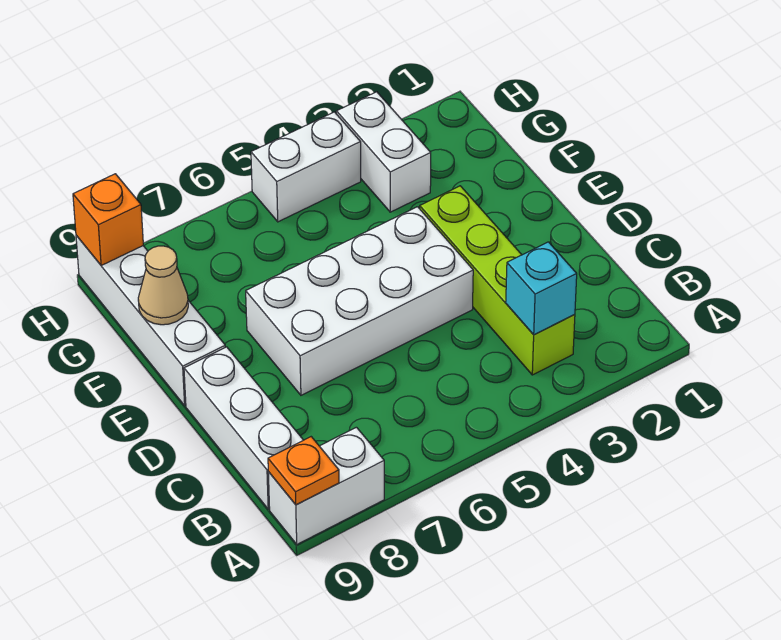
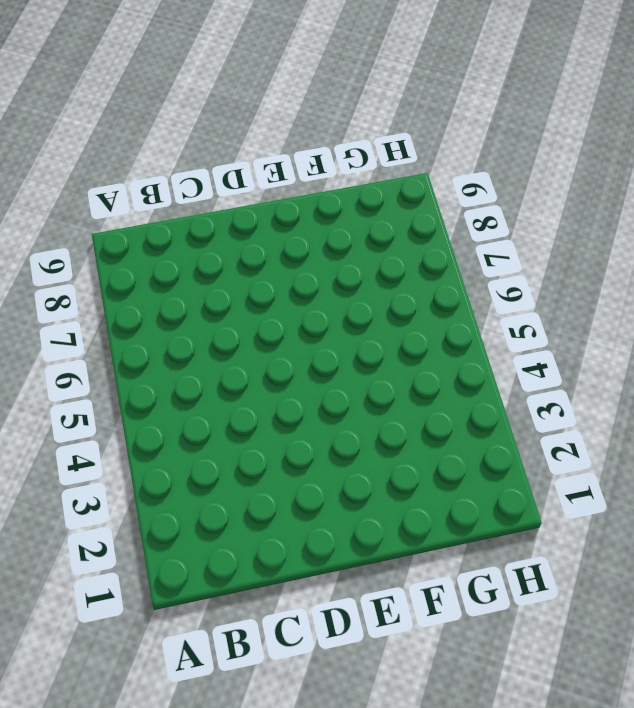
none -> white 1x2 brick [268,427,384,544]
none -> lime 1x4 brick [420,186,575,375]

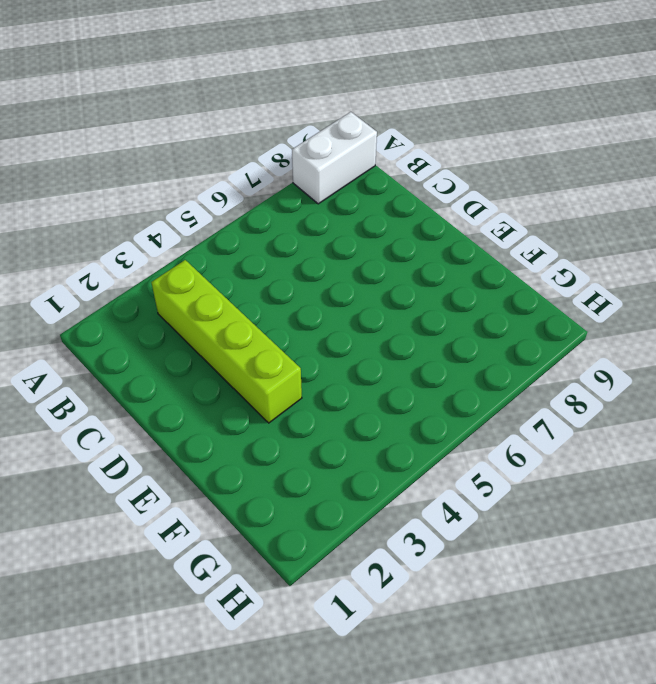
none -> white 1x3 brick [184,347,303,509]
none -> white 2x4 brick [246,207,473,395]

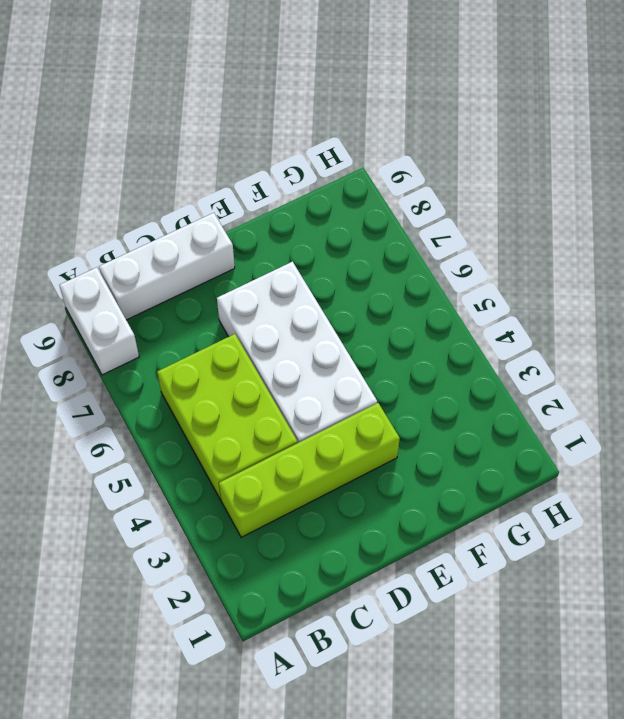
lime 2x3 brick [157,334,297,500] -> none
none -> white 1x4 brick [76,235,225,406]
none -> white 1x2 brick [336,92,431,212]

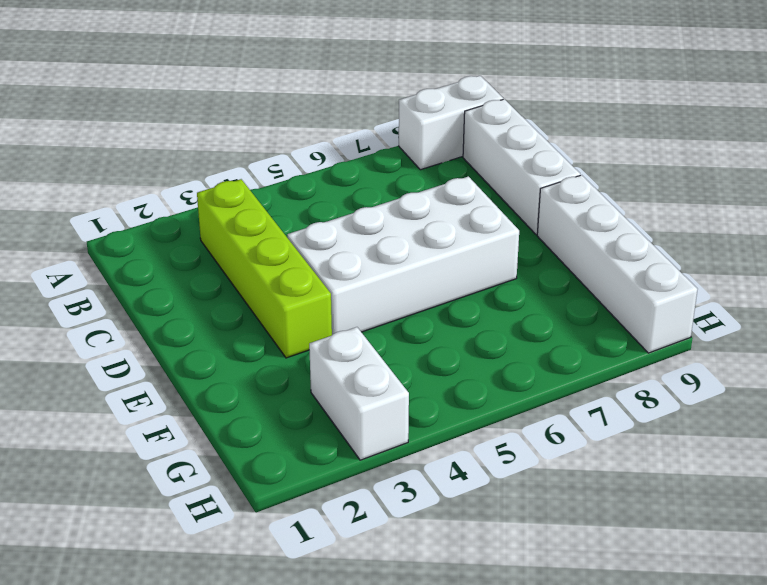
none -> white 1x2 brick [251,112,361,222]
none -> orange 1x1 plate [268,437,339,505]

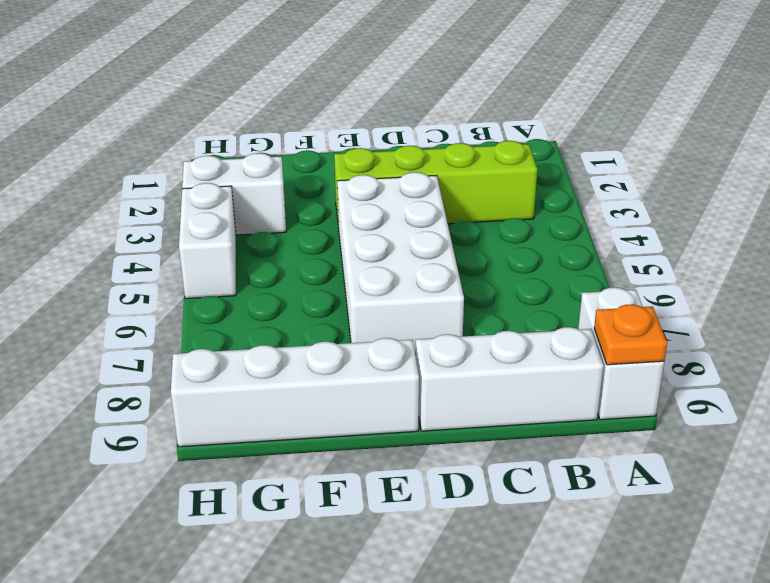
none -> cyan 1x1 brick [506,242,577,335]
none -> tan 1x1 cone [138,246,188,325]

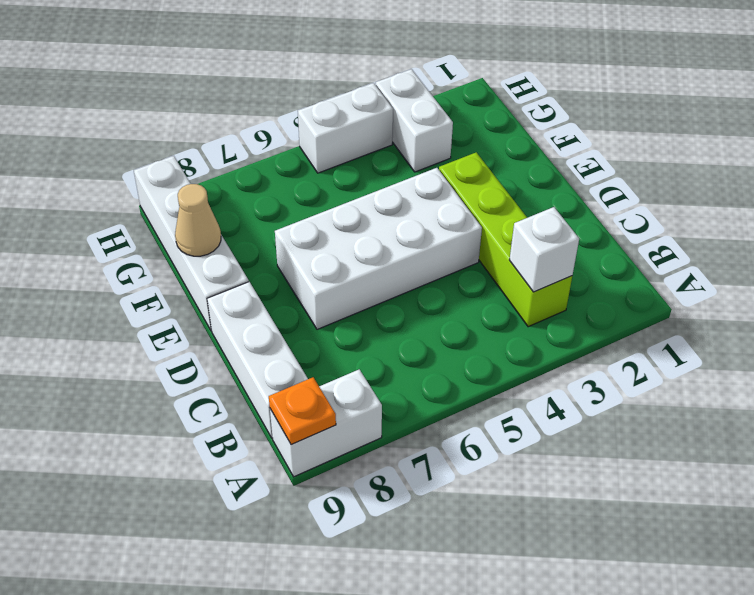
white 1x1 brick [510,207,579,292] -> cyan 1x1 brick [506,242,577,335]
none -> orange 1x1 brick [73,174,143,265]

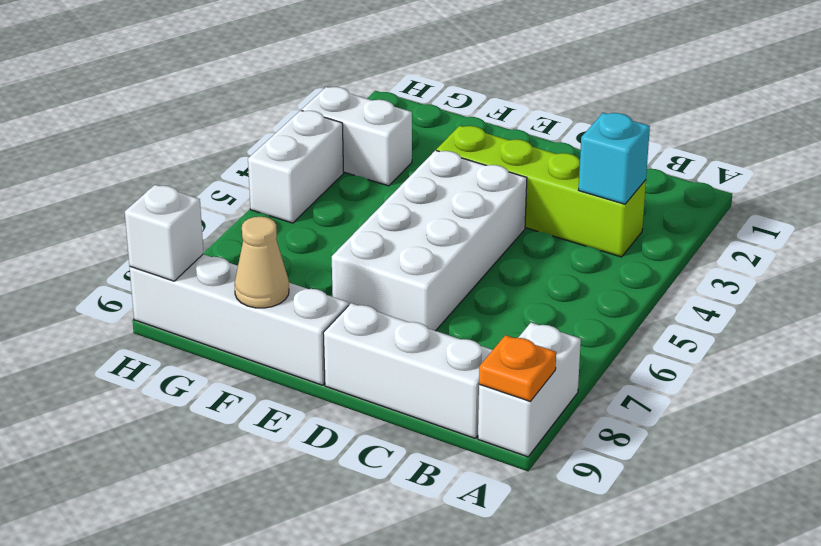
white 1x1 brick [125,185,203,281] -> orange 1x1 brick [73,174,143,265]

